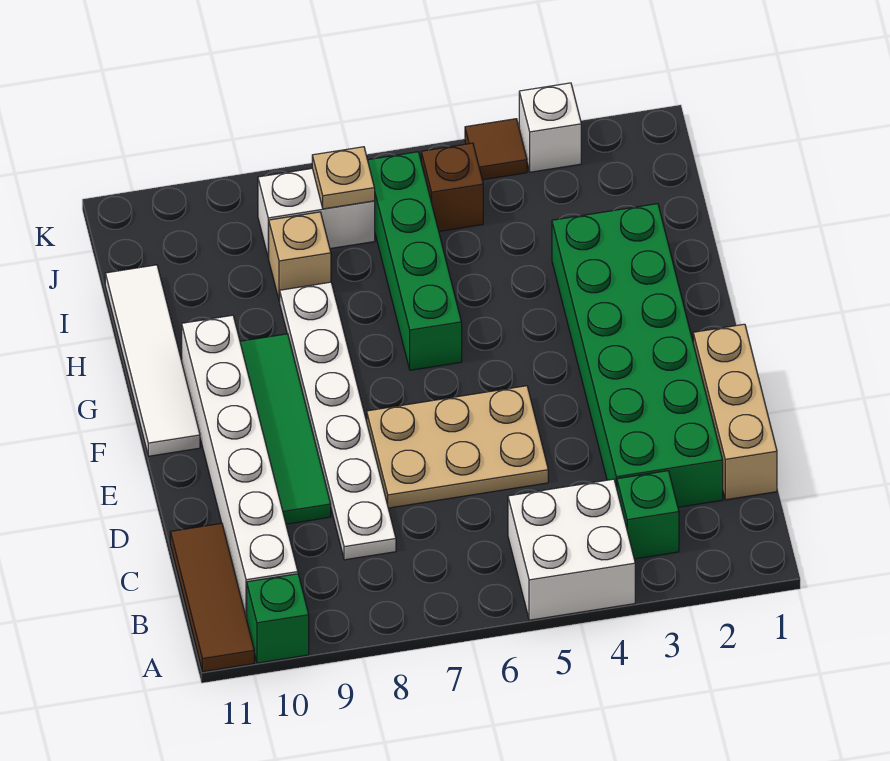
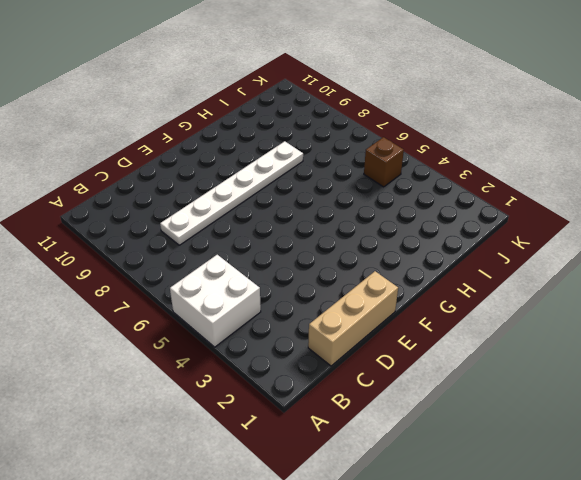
none -> green 1x1 brick [247,574,309,663]
none -> brown 1x3 tile [170,523,254,672]
none -> green 1x1 brick [617,471,679,559]

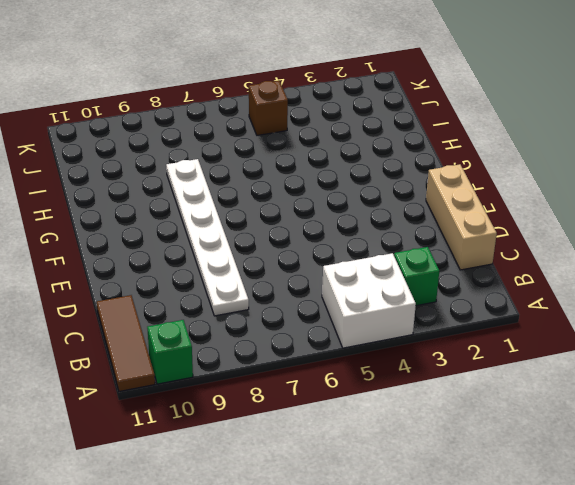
none -> white 1x6 brick [182,315,298,619]
none -> green 2x6 brick [552,204,723,507]
none -> tan 2x3 plate [367,386,548,508]

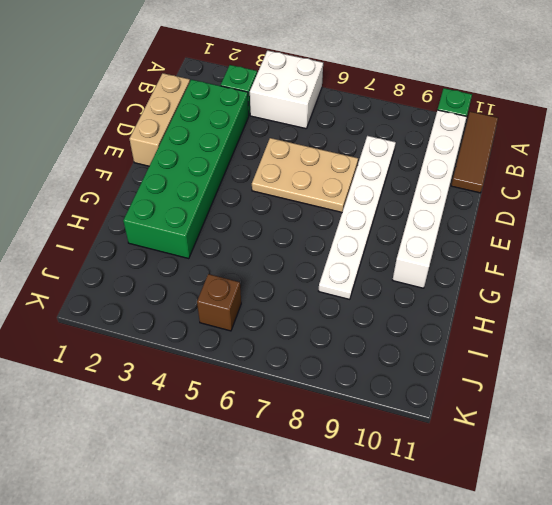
none -> green 1x4 tile [240,334,331,524]
none -> white 1x4 tile [105,265,200,456]
none -> green 1x4 brick [368,152,462,370]

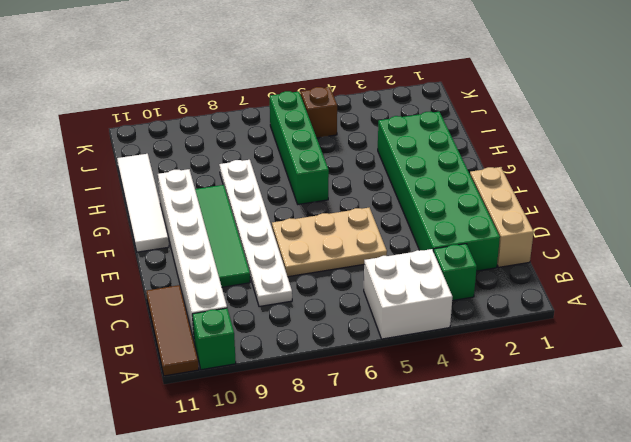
none -> tan 1x1 brick [269,212,331,301]
none -> white 1x2 brick [258,168,375,258]
none -> white 1x1 brick [519,83,581,172]

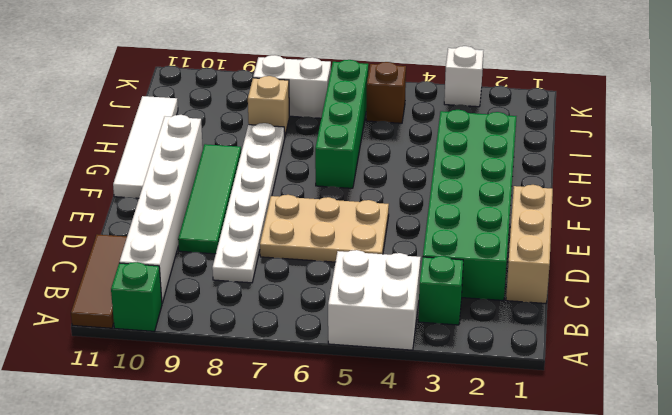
none -> brown 1x1 tile [465,119,527,180]
none -> tan 1x1 plate [312,147,375,209]

